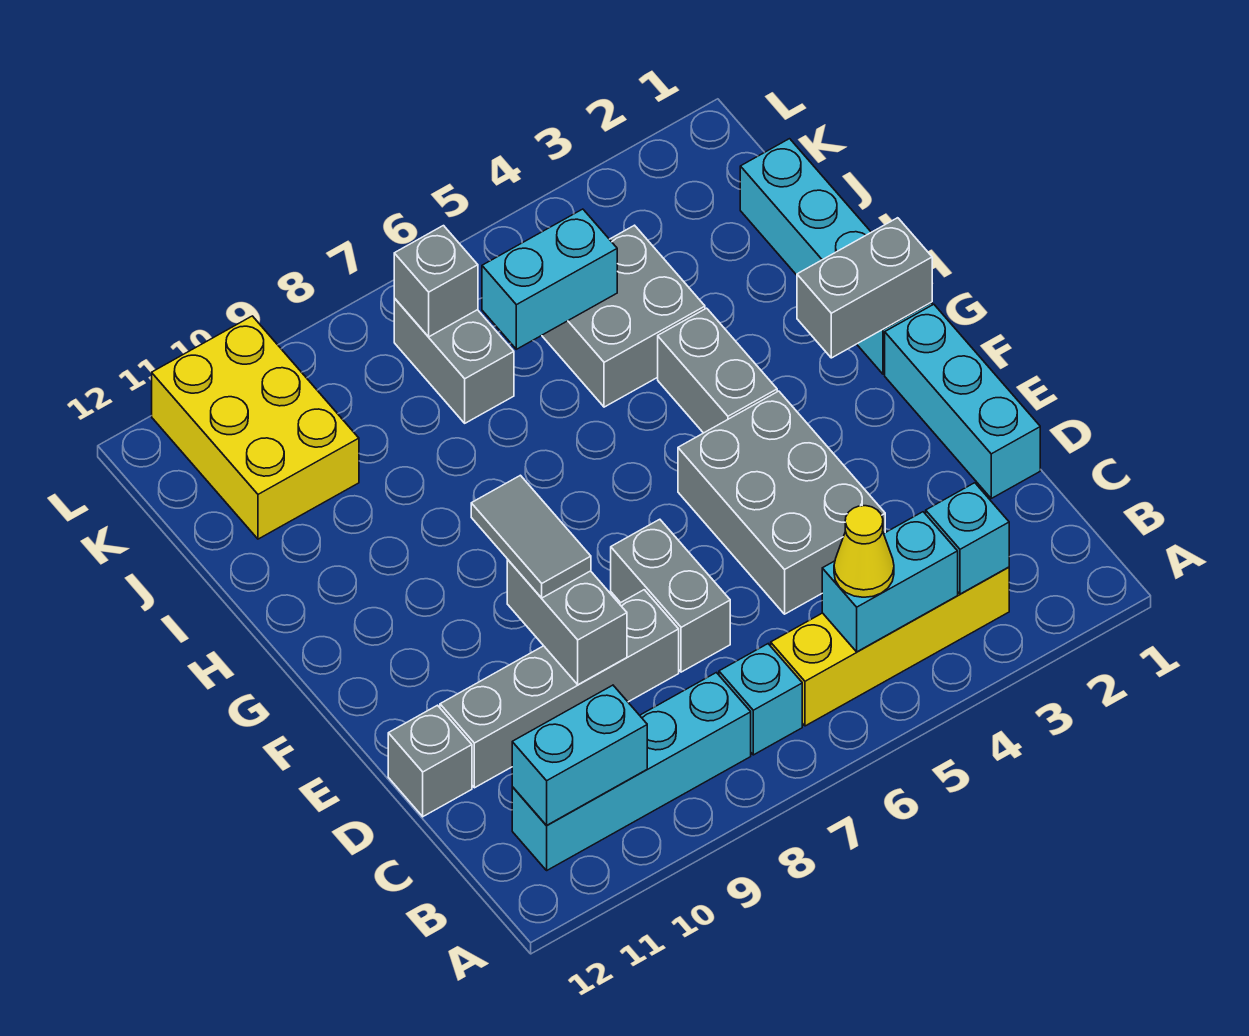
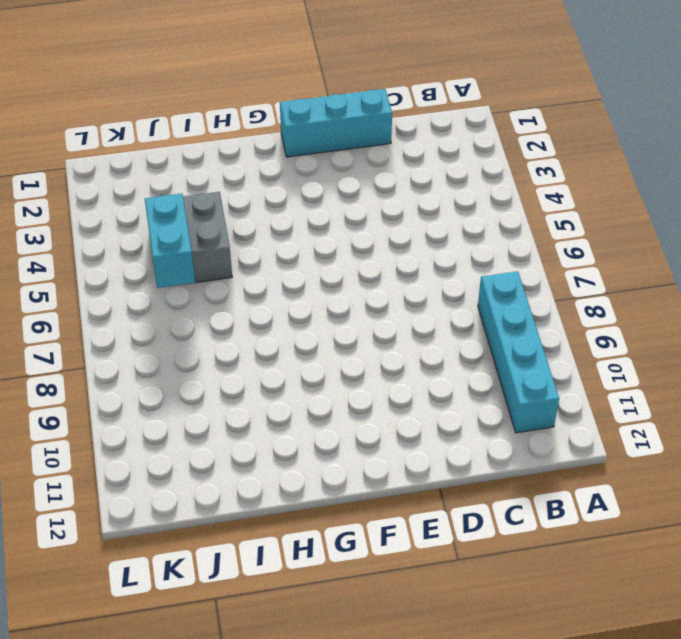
none -> yellow 1x4 brick [771,567,1009,726]
none -> cyan 1x1 brick [719,644,802,755]
none -> grey 2x3 brick [678,391,885,614]

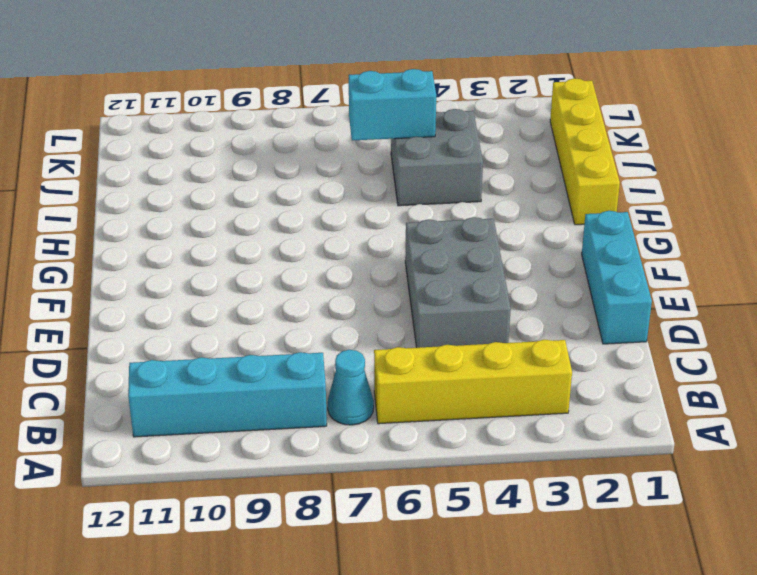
cyan 1x1 cone [328,350,374,425] -> cyan 1x1 brick [719,644,802,755]
yellow 1x4 brick [550,78,620,225] -> cyan 1x4 brick [740,139,932,374]
none -> grey 1x2 brick [611,519,730,672]
none -> grey 1x4 brick [440,590,679,788]
none -> grey 1x1 brick [388,705,472,817]

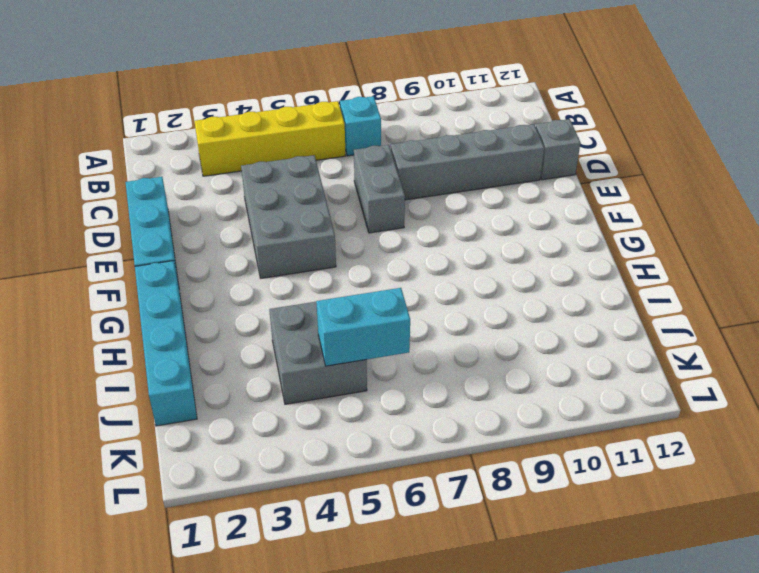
none -> cyan 1x4 brick [512,673,751,870]
none -> grey 1x2 brick [658,308,777,433]
none -> grey 1x2 brick [394,298,514,423]

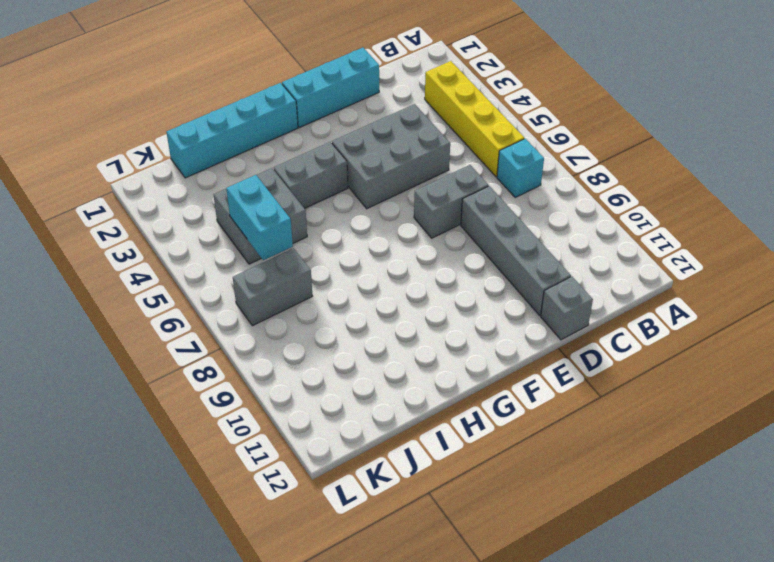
none -> cyan 1x4 brick [512,673,751,870]
none -> yellow 2x3 brick [152,316,359,539]
none -> cyan 1x1 brick [926,483,1009,594]

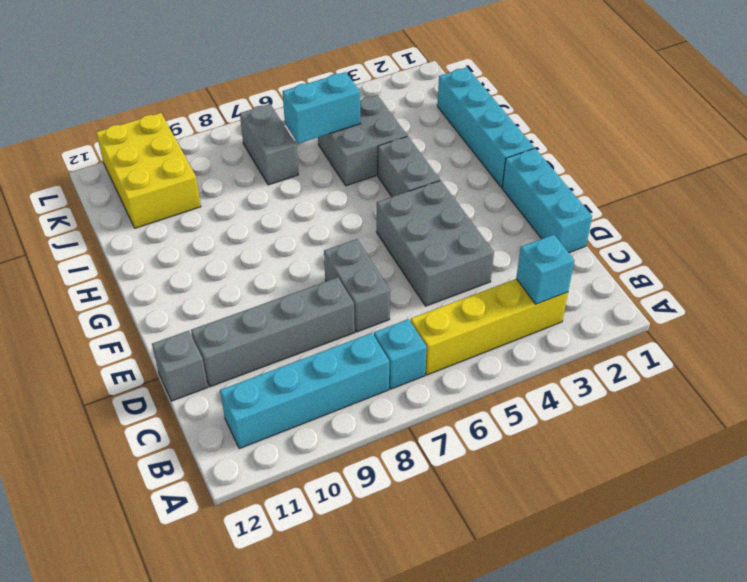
none -> cyan 1x2 brick [822,512,958,652]
none -> cyan 1x2 brick [512,685,647,826]
none -> grey 1x2 brick [507,560,627,685]

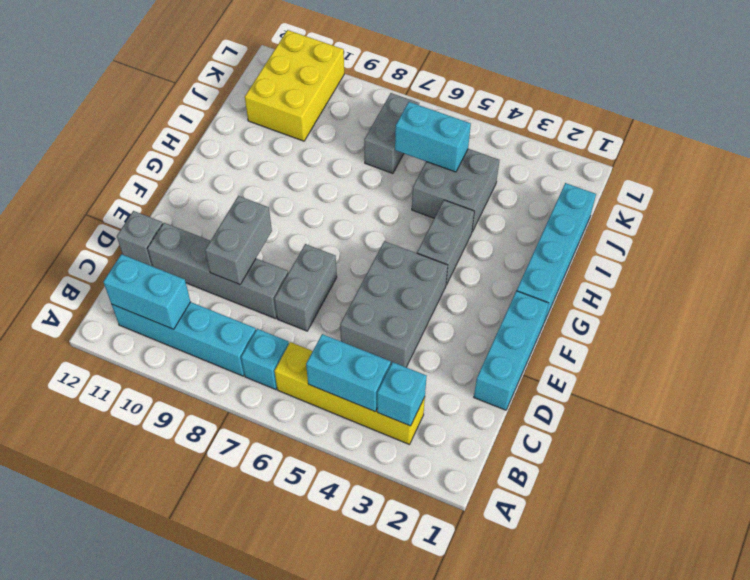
none -> grey 1x2 brick [797,218,932,358]
none -> grey 1x1 brick [394,226,478,337]
none -> yellow 1x1 cone [834,506,894,597]

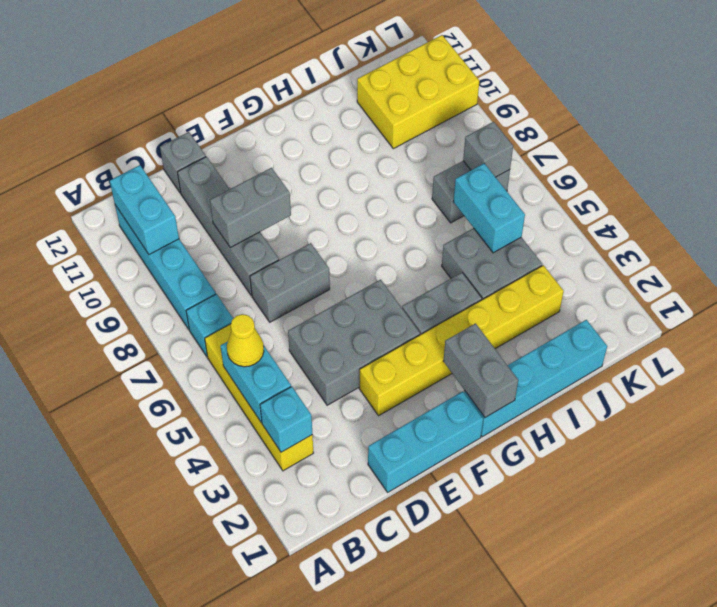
yellow 1x6 brick [359,265,564,416] -> none
none -> grey 1x2 tile [471,475,591,598]

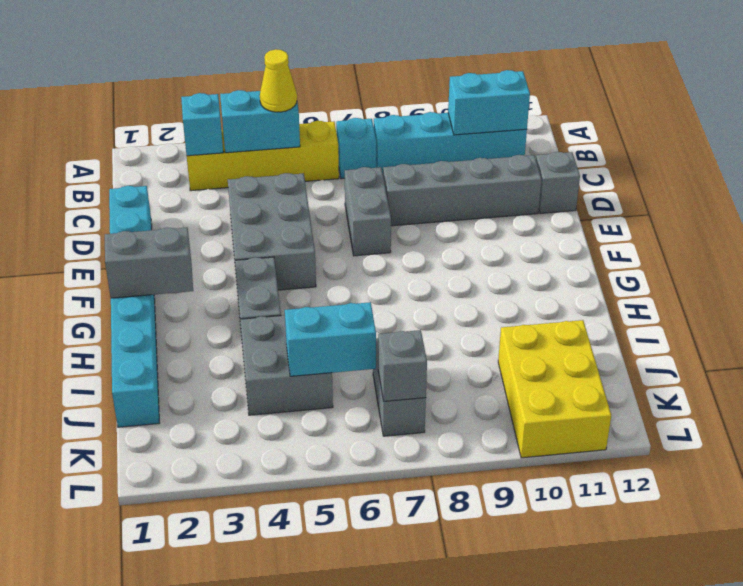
none -> grey 1x2 brick [507,560,627,685]
none -> grey 1x2 tile [471,475,591,598]

